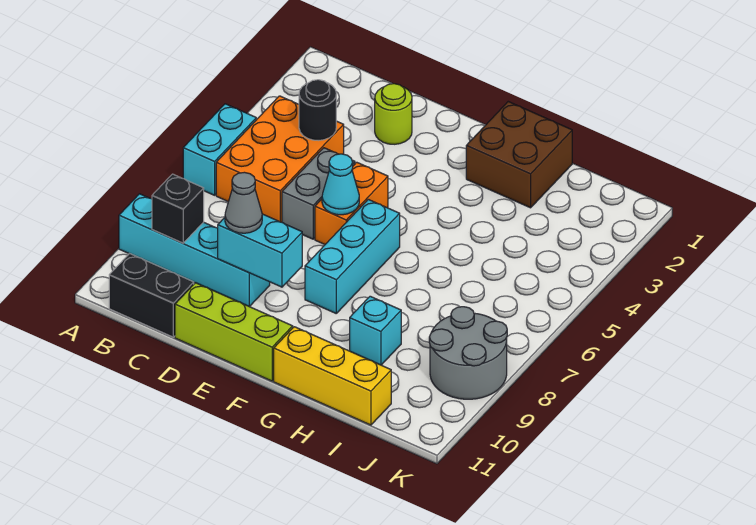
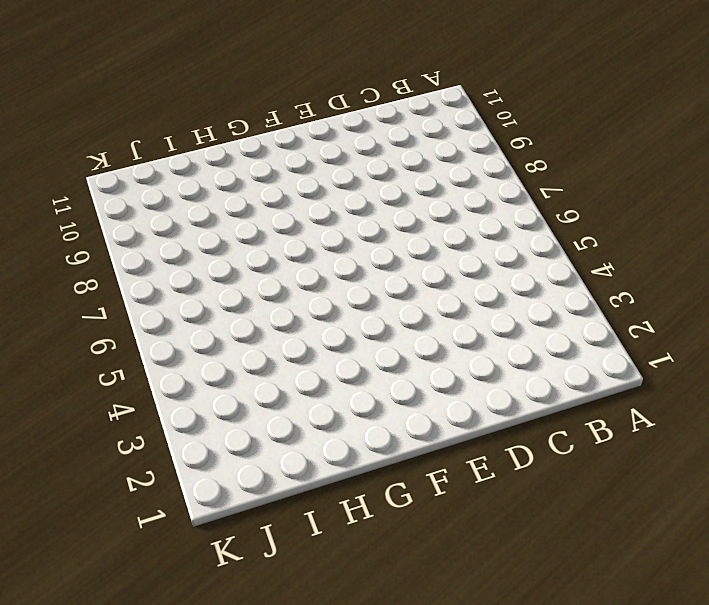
none -> cyan 1x2 brick [183,104,256,195]
none -> cyan 1x4 brick [119,194,270,307]
none -> orange 2x3 brick [216,96,344,222]

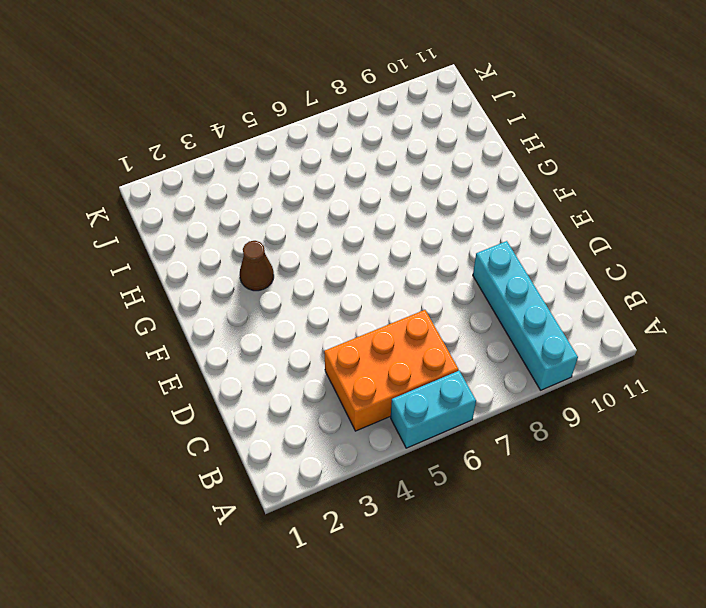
brown 1x1 cone [240,241,274,291] -> none
none -> black 1x2 brick [109,254,194,337]
none -> lime 1x1 round brick [375,84,412,144]
none -> grey 1x2 brick [282,148,355,239]

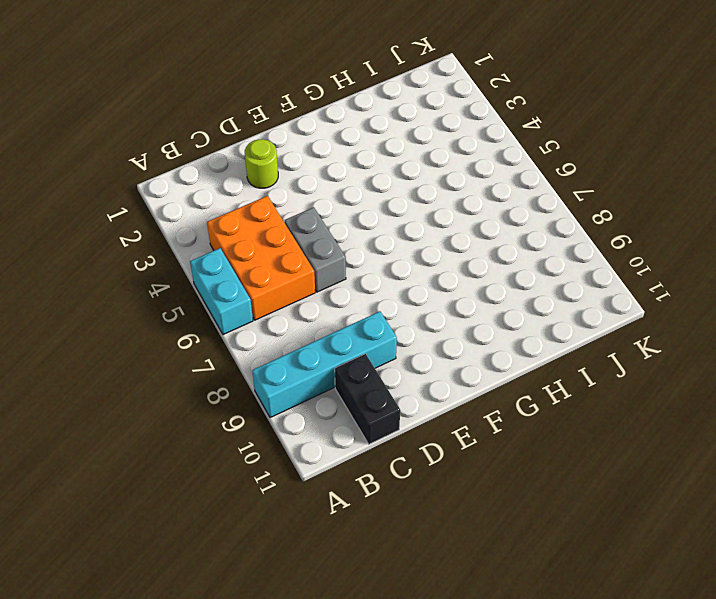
black 1x2 brick [335,354,400,444] -> black 1x2 brick turned to [109,254,194,337]
none -> lime 1x3 brick [175,283,293,381]
none -> orange 1x2 brick [315,162,388,244]
none -> cyan 1x3 brick [305,199,400,313]

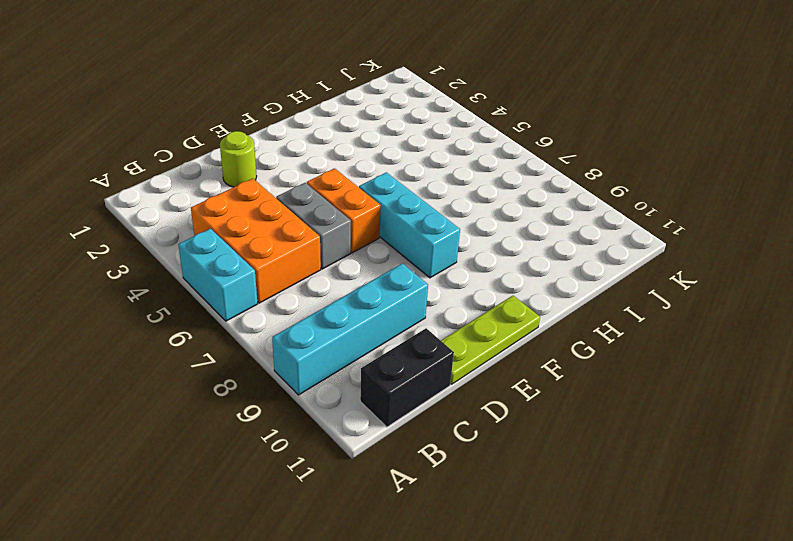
lime 1x3 plate [441,296,540,384] -> lime 1x3 brick [175,283,293,381]
none -> brown 2x2 brick [466,102,572,208]
none -> yellow 1x3 brick [274,327,391,425]
none -> cyan 1x1 brick [350,296,401,365]

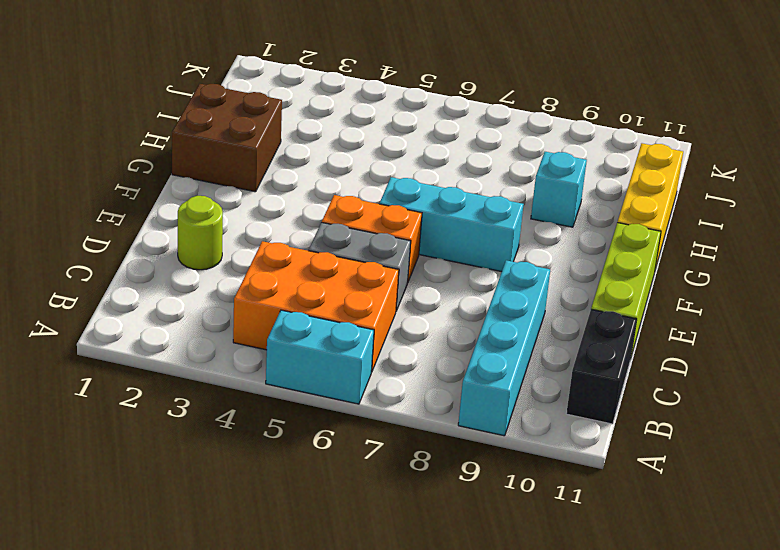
none -> grey 2x2 round brick [429,307,507,399]
none -> black 1x1 brick [152,174,204,243]
none -> black 1x1 round brick [299,80,336,141]

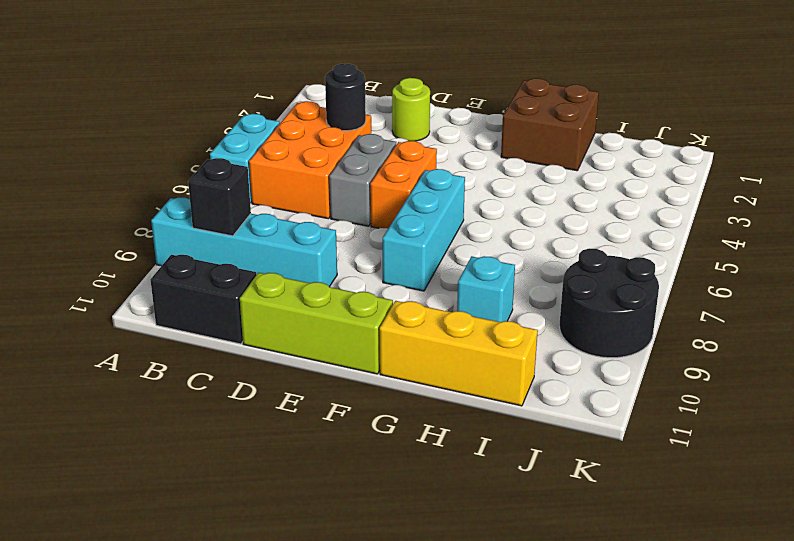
black 2x2 round brick [560,248,659,358] -> grey 2x2 round brick [429,307,507,399]
none -> cyan 1x2 brick [218,214,302,287]
none -> cyan 1x1 cone [322,154,359,215]
none -> grey 1x1 cone [225,172,262,233]

